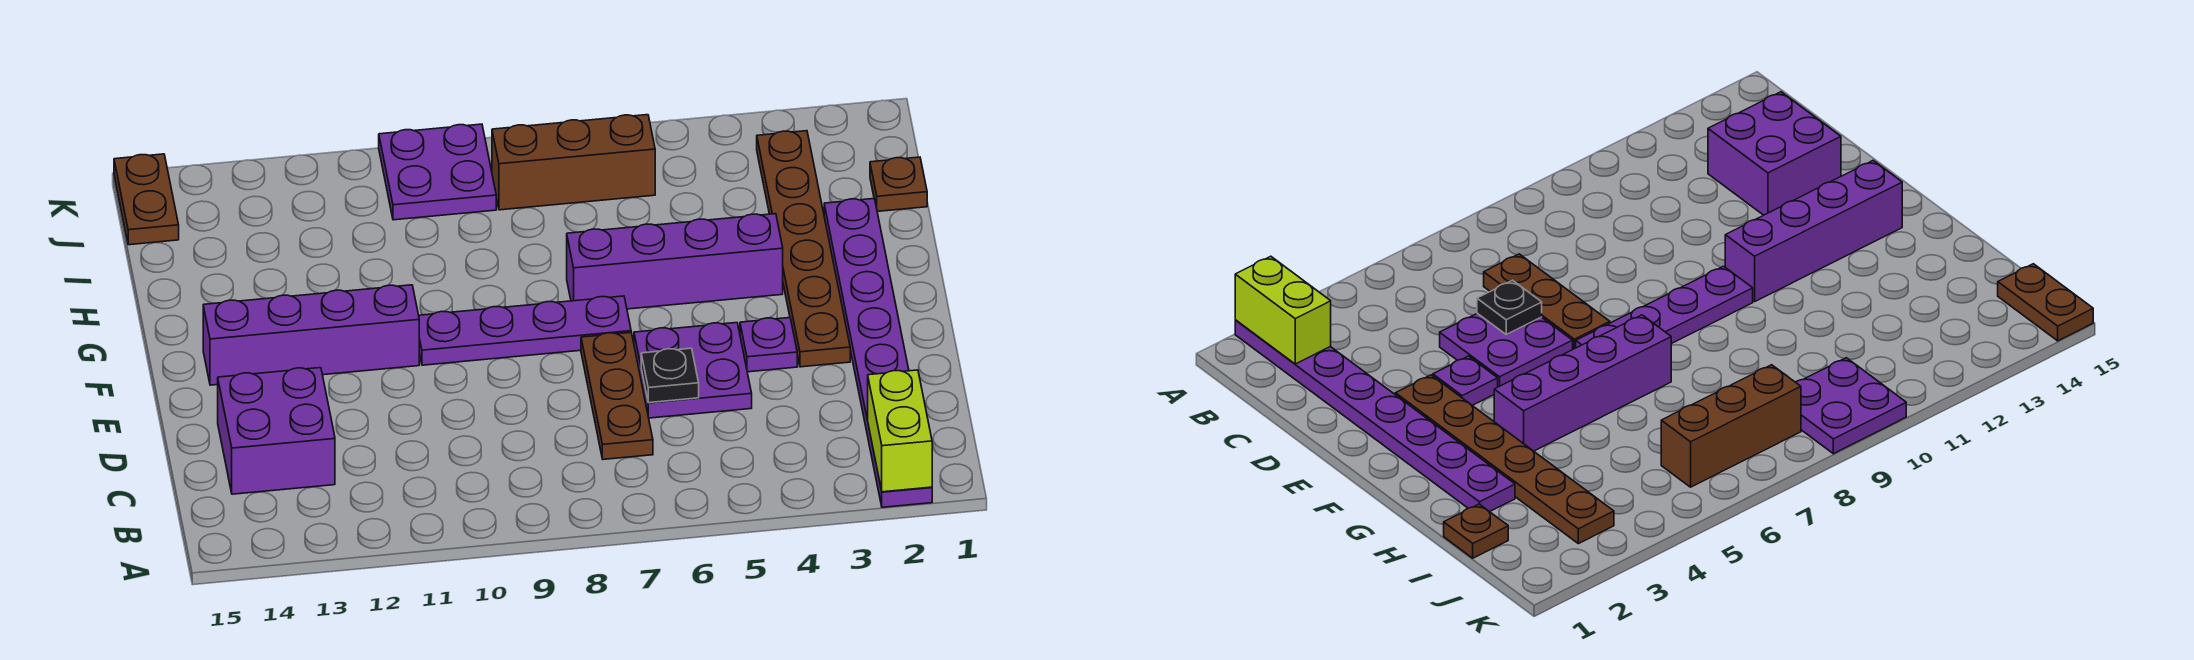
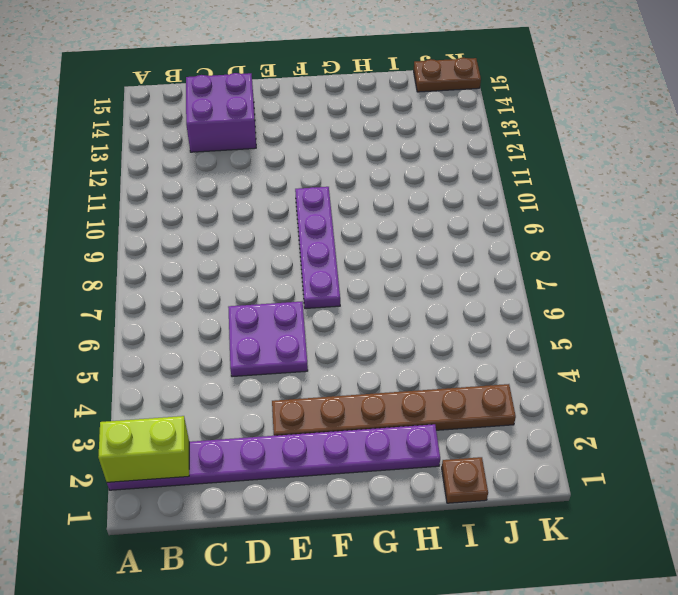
none -> brown 1x3 plate [581,332,653,459]
none -> purple 1x1 plate [740,318,797,372]
none -> purple 1x4 brick [203,285,419,385]

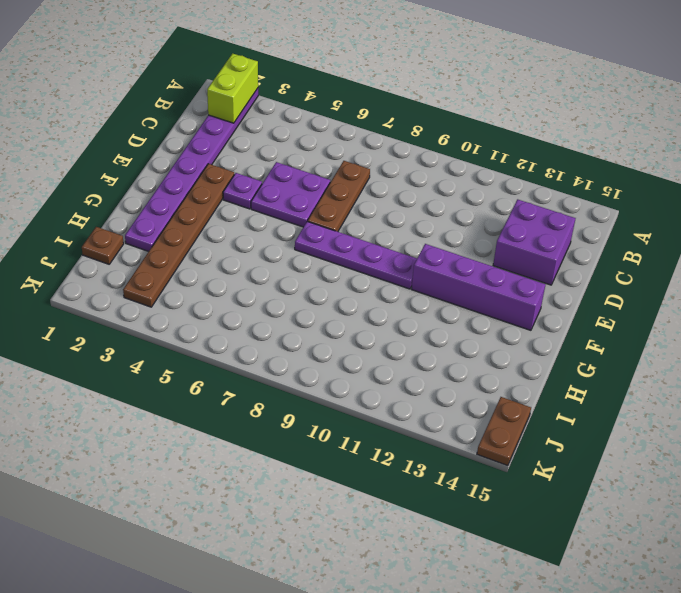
none -> purple 1x4 brick [567,214,783,309]
none -> brown 1x3 brick [492,115,655,210]
none -> purple 2x2 plate [379,124,496,220]

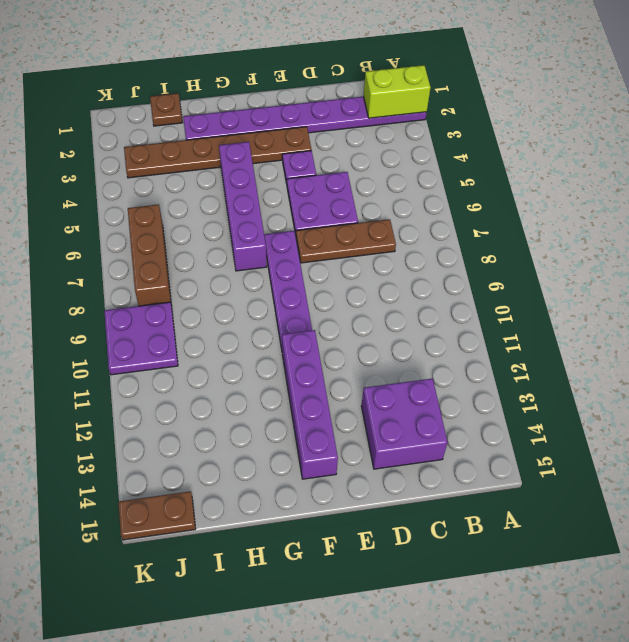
none -> black 1x1 plate [641,348,699,403]

